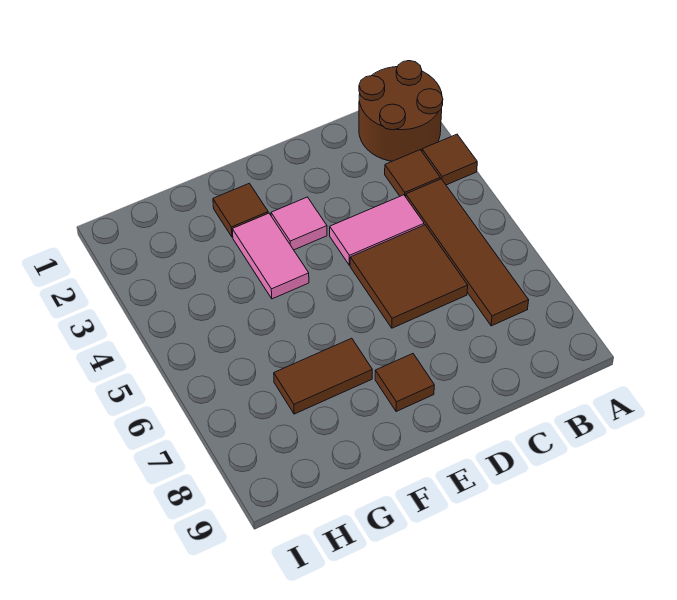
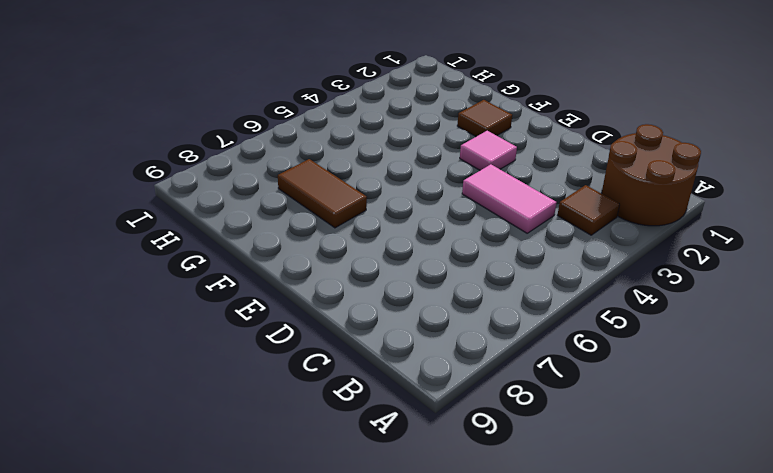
none -> brown 1x1 tile [422,134,477,185]
none -> brown 1x4 tile [406,179,529,326]

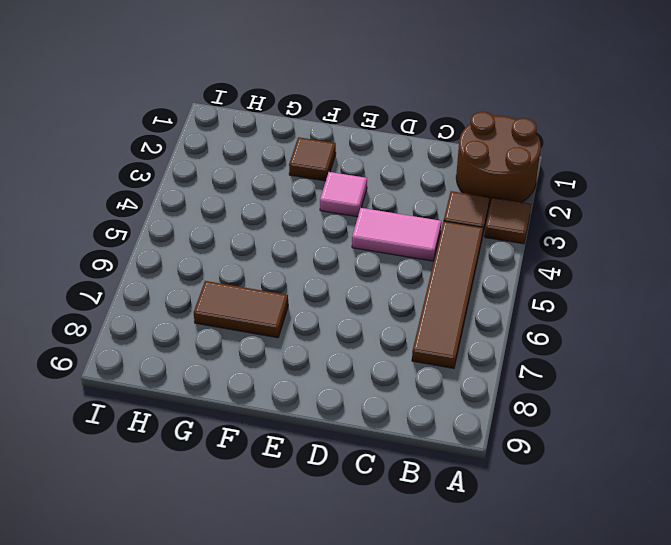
none -> brown 2x2 tile [350,225,468,328]
none -> brown 1x1 tile [375,354,434,412]

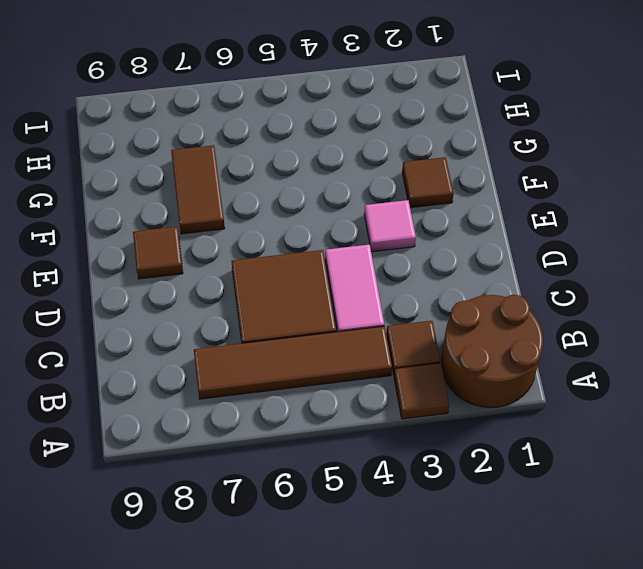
none -> pink 1x2 tile [232,213,309,299]

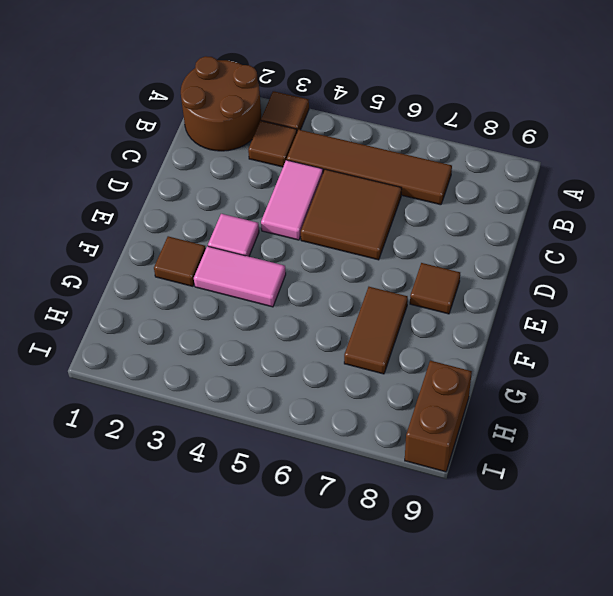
brown 1x2 brick [405,361,472,472] -> none

